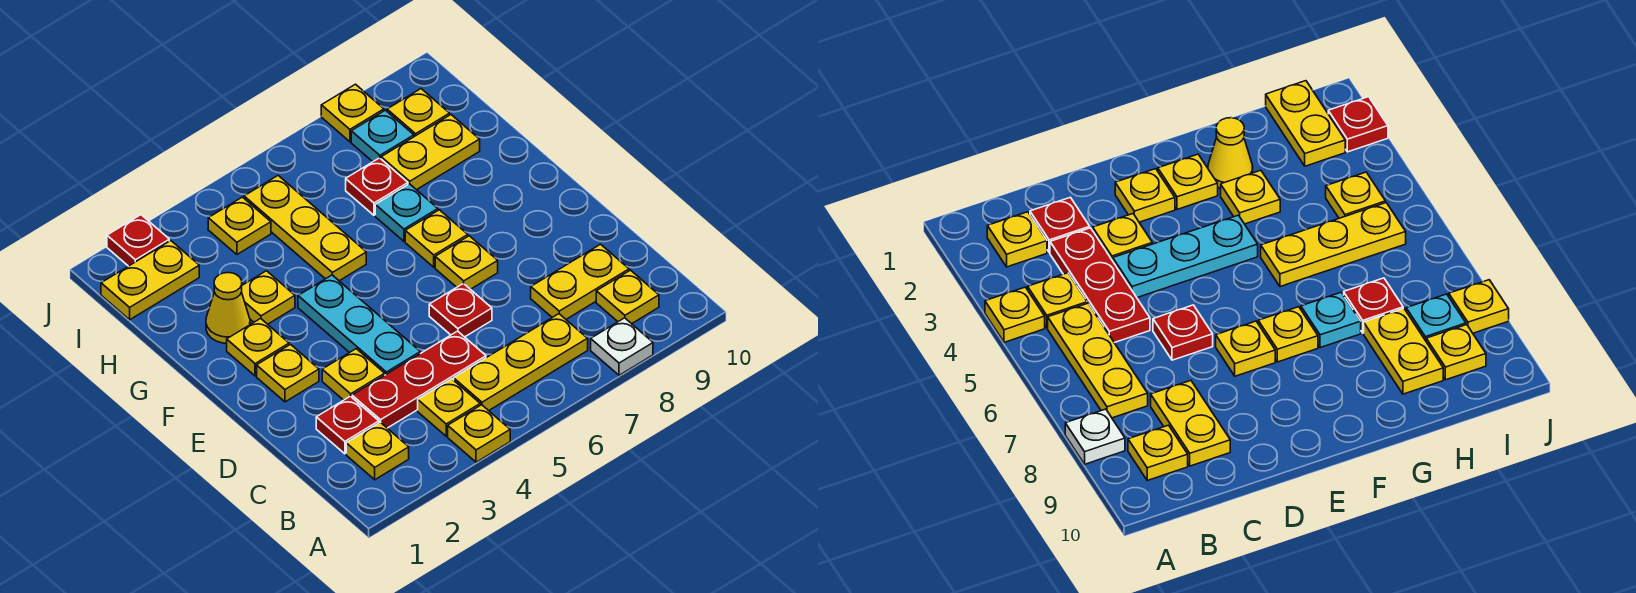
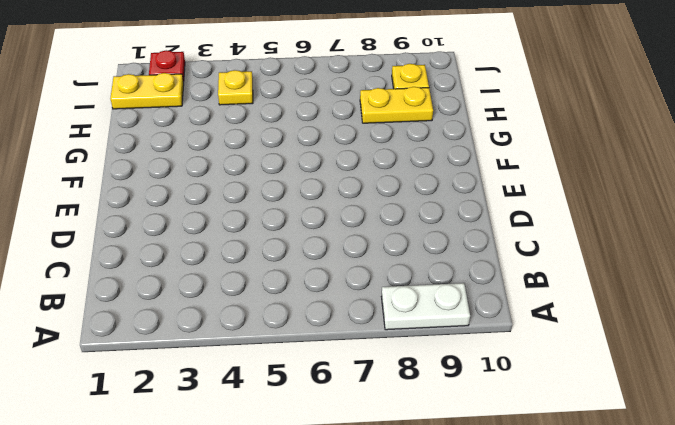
white 1x2 plate [381,283,470,330] -> white 1x1 plate [591,318,653,375]
none -> yellow 1x1 plate [448,405,510,462]
none -> yellow 1x1 plate [346,422,409,480]
none -> yellow 1x1 plate [418,379,480,436]

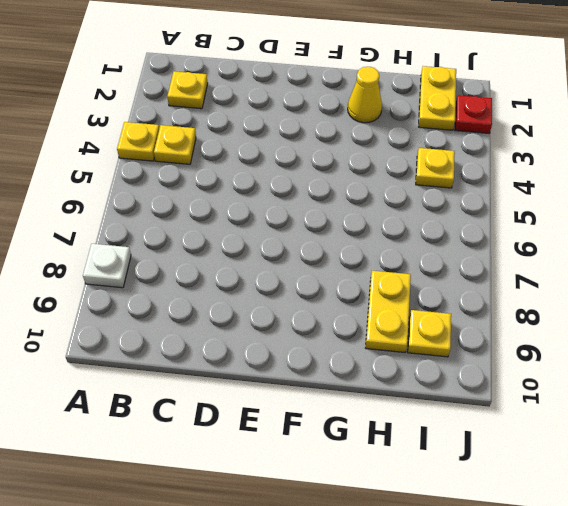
none -> yellow 1x3 plate [454,314,588,411]
none -> yellow 1x1 plate [596,270,659,324]
none -> red 1x1 plate [316,396,379,454]

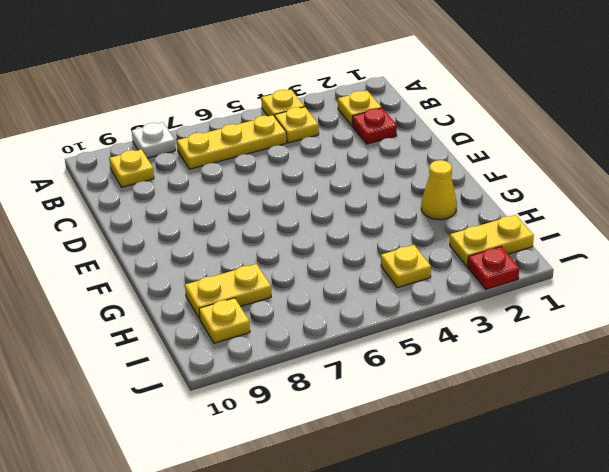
none -> red 1x3 plate [352,331,486,428]
none -> yellow 1x2 plate [531,244,629,319]
none -> yellow 1x1 plate [322,349,385,400]

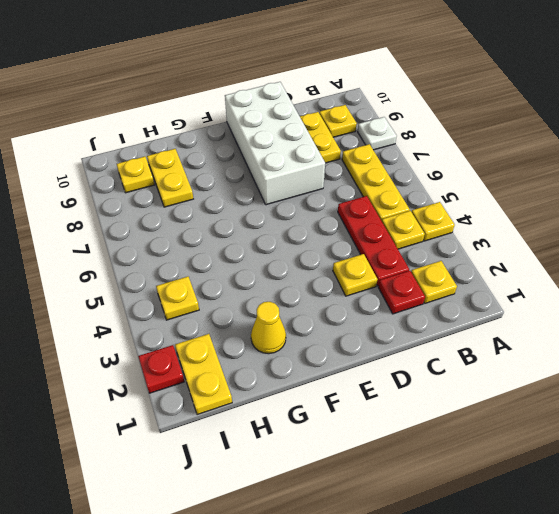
white 2x4 brick [225,82,325,205] -> yellow 1x1 plate [435,236,498,289]
none -> cyan 1x3 plate [298,275,420,375]
none -> red 1x1 plate [429,283,492,337]
none -> yellow 1x1 plate [257,345,319,402]

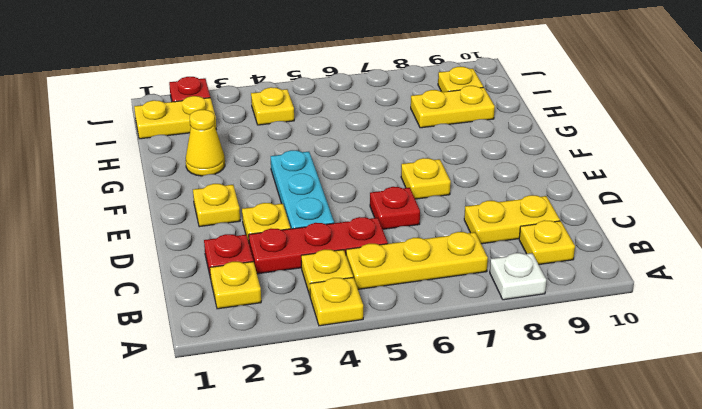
none -> yellow 1x1 plate [227,318,289,376]
none -> yellow 1x1 plate [405,210,468,267]
none -> yellow 1x1 plate [242,271,295,324]

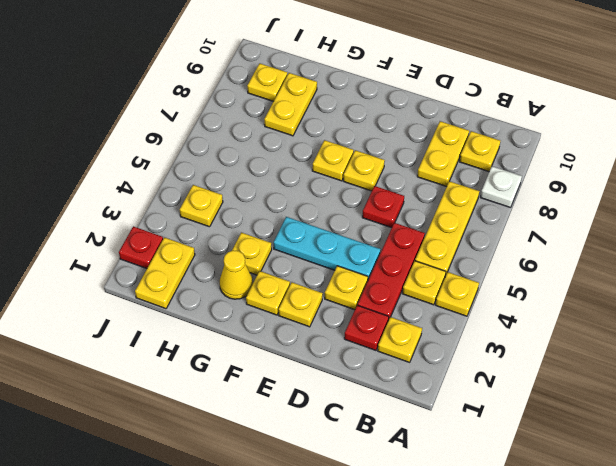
none -> yellow 1x3 plate [244,176,366,281]
none -> cyan 1x1 plate [375,184,438,241]
none -> red 1x1 plate [346,158,408,215]

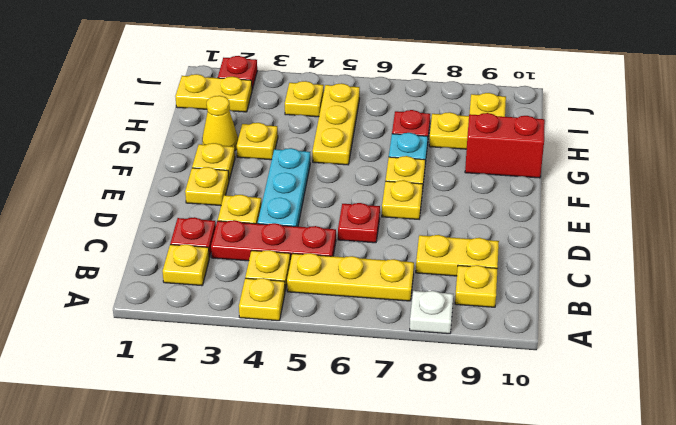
red 1x2 brick [465,113,545,178] -> none
none -> cyan 1x1 plate [351,110,414,162]
none -> yellow 1x1 plate [321,84,384,142]

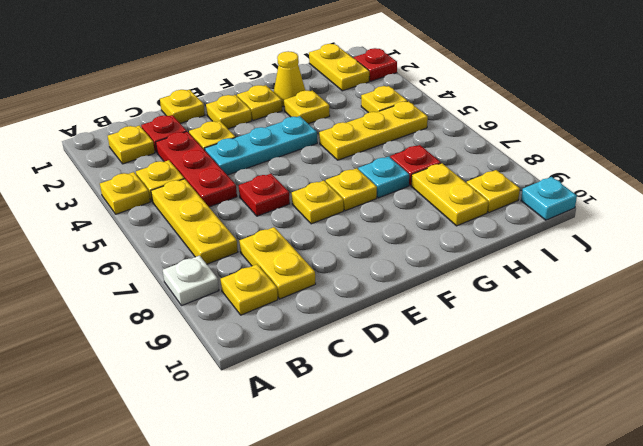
yellow 1x1 plate [160,90,205,123] -> yellow 1x1 plate moved to [321,84,384,142]
cyan 1x1 plate [521,177,577,220] -> cyan 1x1 plate moved to [351,110,414,162]

